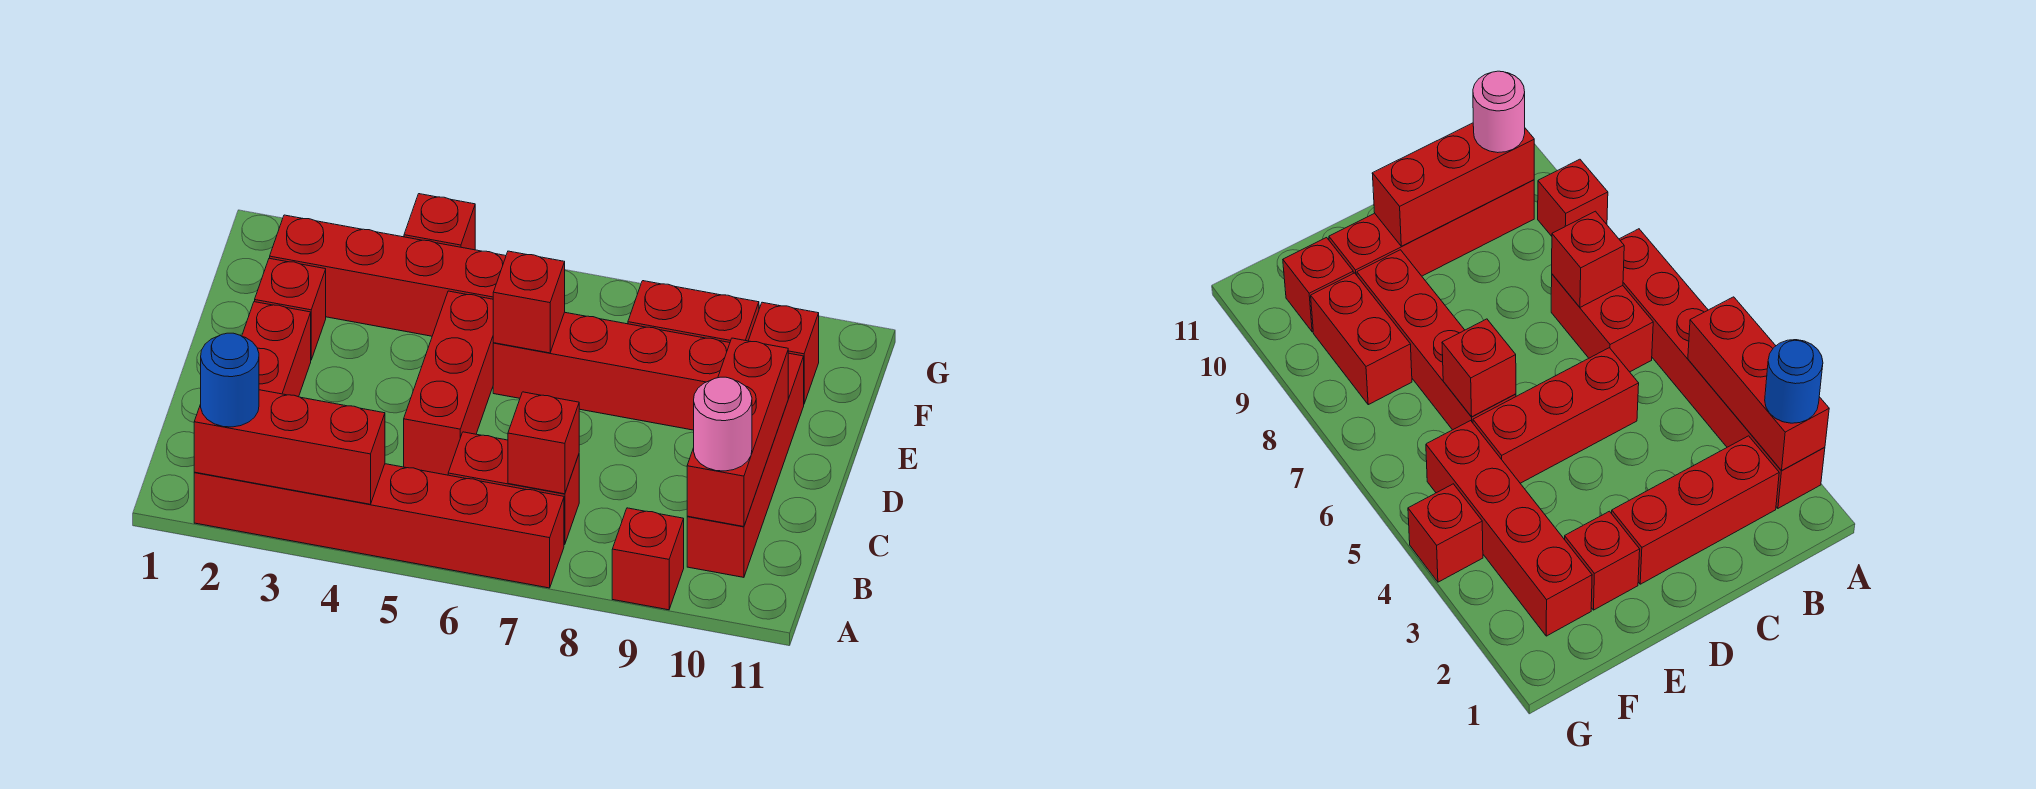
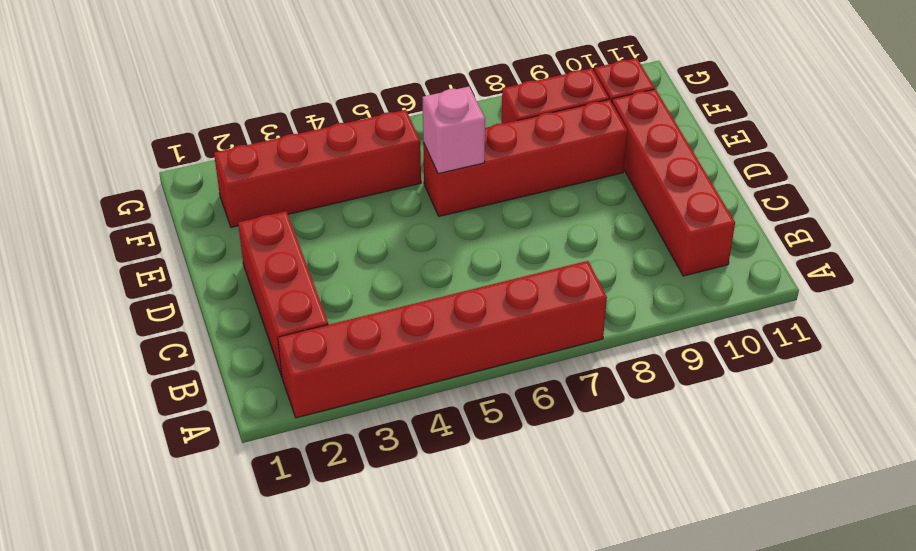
pink 1x1 brick [422,87,485,174] -> red 1x1 brick [493,251,565,353]
none -> red 1x1 brick [612,508,684,610]
none -> red 1x2 brick [448,432,579,545]
none -> red 1x3 brick [404,291,493,475]

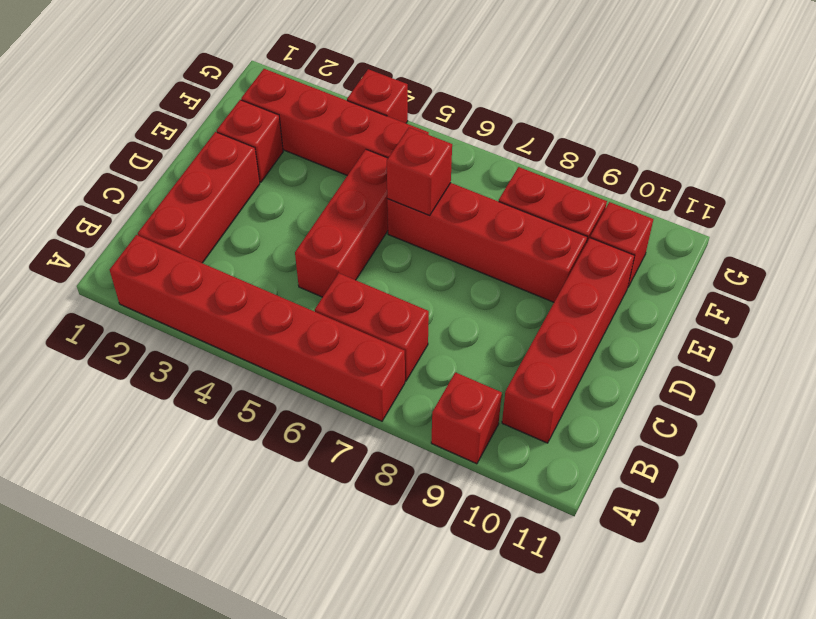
none -> red 1x3 brick [194,390,385,504]
none -> red 1x1 brick [508,392,579,494]
none -> red 1x3 brick [687,338,788,527]

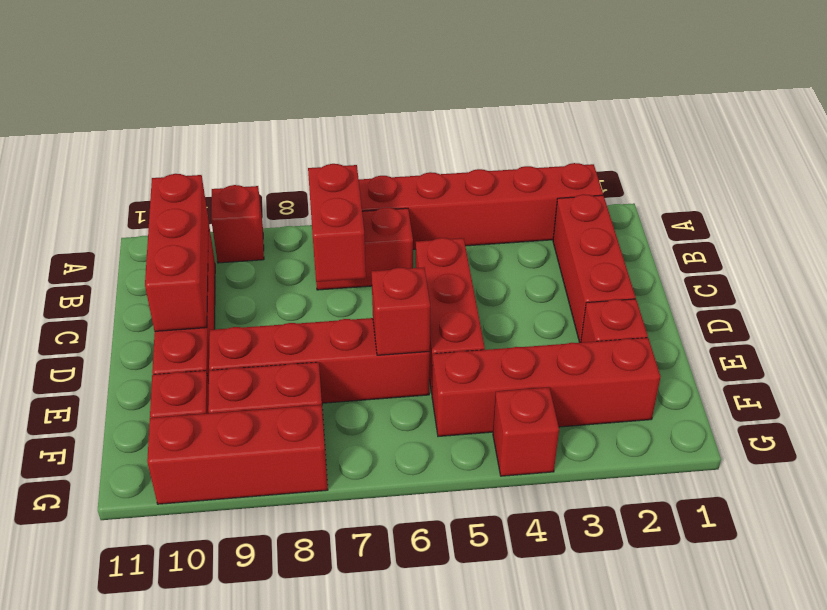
red 1x2 brick [308,164,366,282] -> red 1x1 brick [508,392,579,494]
red 1x3 brick [147,405,328,504] -> red 1x3 brick moved to [194,390,385,504]
none -> blue 1x1 round brick [201,333,259,427]
none -> pink 1x1 round brick [694,377,752,471]

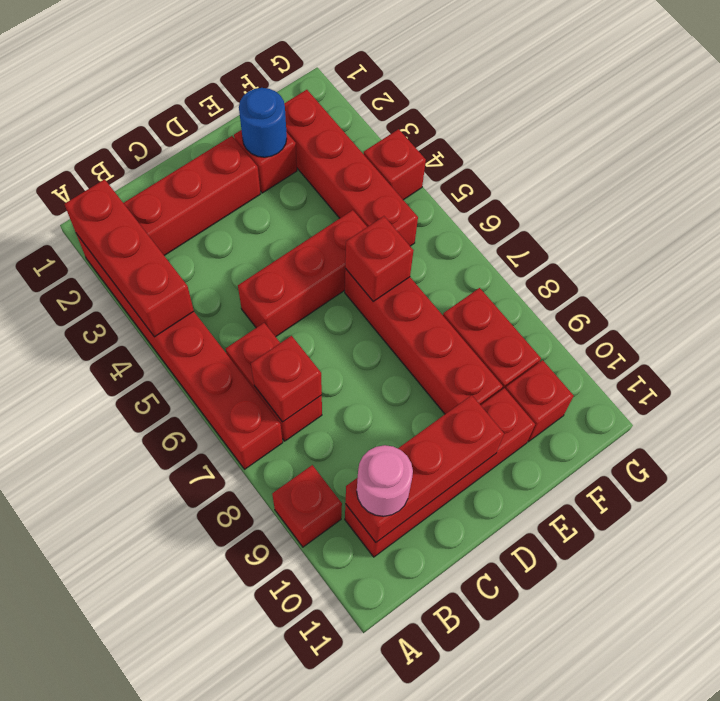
blue 1x1 round brick [239,88,287,157] -> blue 1x1 round brick moved to [201,333,259,427]

